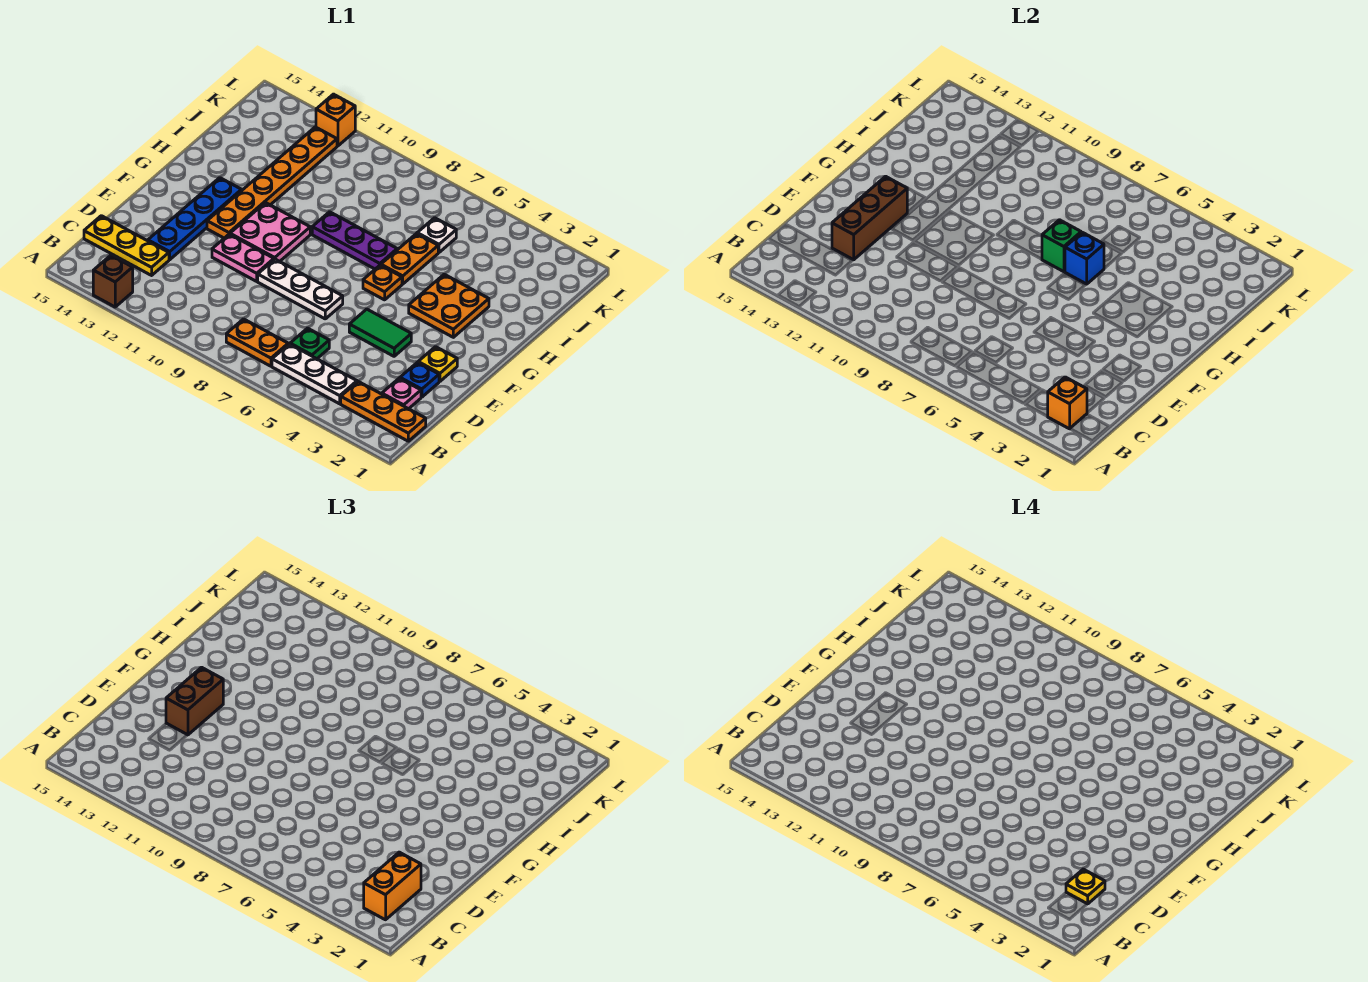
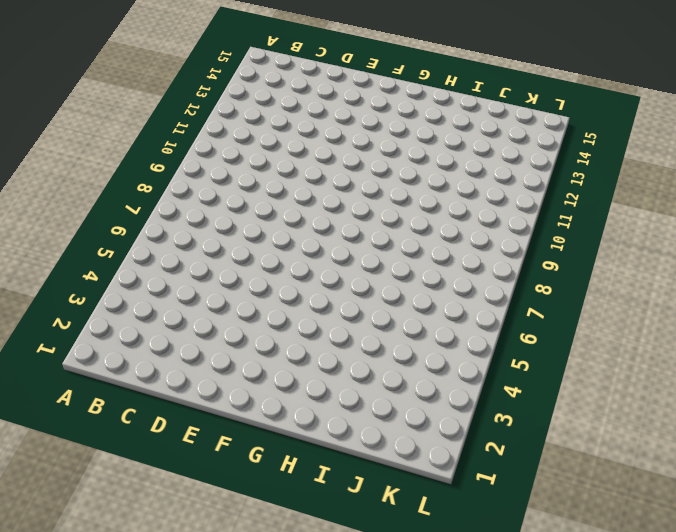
none -> brown 1x1 brick [93,255,133,307]
none -> orange 1x3 plate [341,382,426,441]
none -> white 1x3 plate [272,344,357,404]

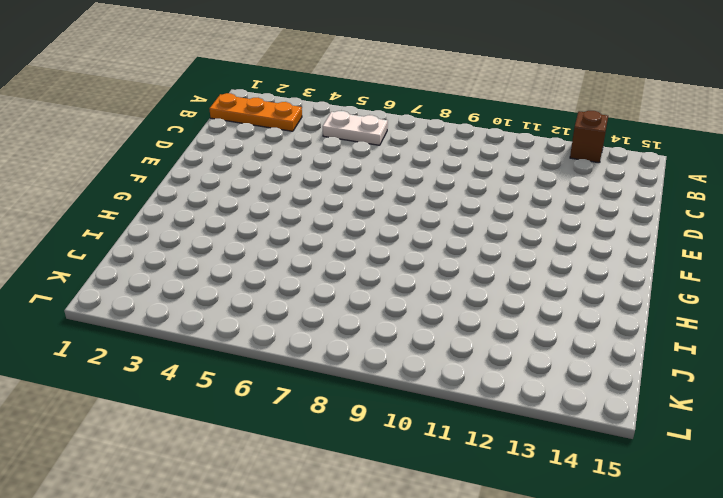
white 1x2 plate [323,111,388,145] -> white 1x3 plate [272,344,357,404]
none -> orange 1x2 plate [226,319,288,366]
none -> pink 1x1 plate [382,378,421,409]
none -> green 1x1 plate [290,328,329,359]

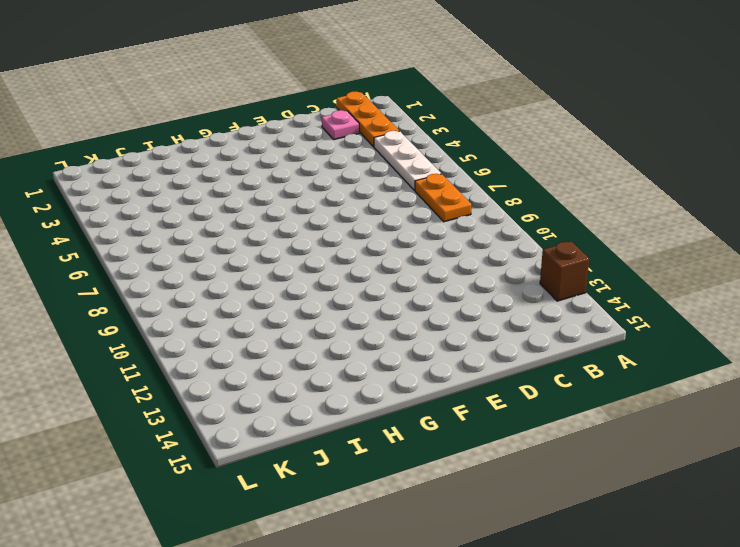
none -> green 1x1 plate [290,328,329,359]
none -> yellow 1x3 plate [84,216,169,275]
none -> blue 1x1 plate [400,362,439,397]

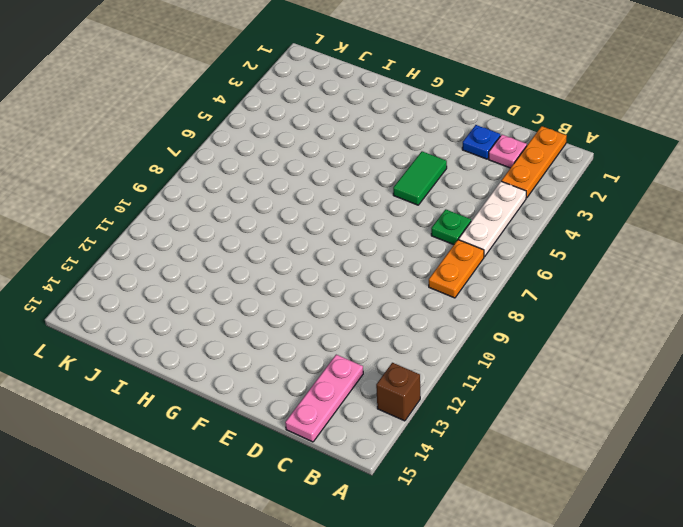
pink 1x3 plate [285,355,363,442] -> yellow 1x3 plate [84,216,169,275]
none -> blue 1x4 plate [148,178,241,260]
none -> yellow 1x1 plate [418,347,457,381]
none -> white 1x3 plate [258,259,343,319]

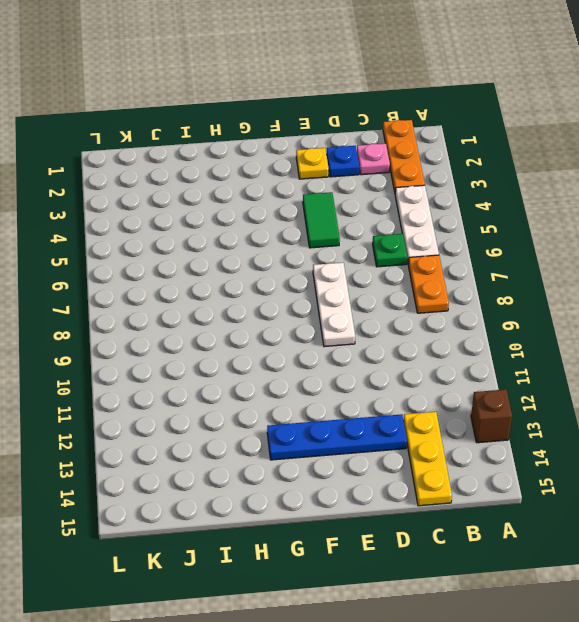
none -> pink 1x2 plate [212,234,274,281]
none -> pink 2x2 plate [230,203,310,261]
none -> orange 1x6 plate [207,127,337,238]

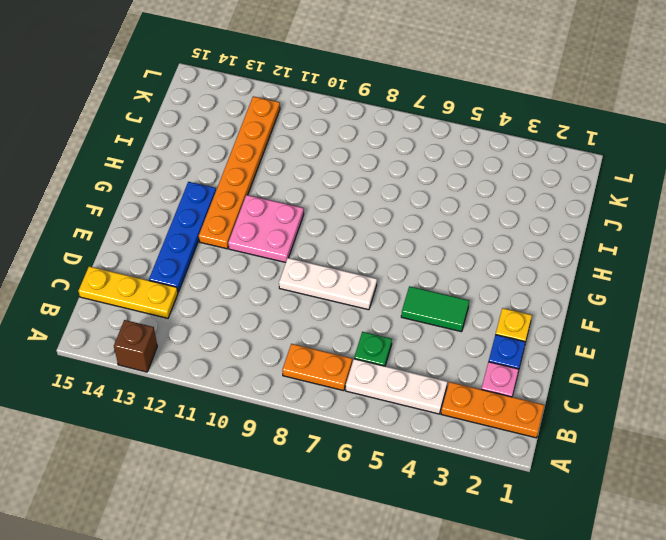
none -> pink 1x2 plate [212,234,274,281]
none -> orange 2x2 plate [409,274,489,337]
none -> orange 1x1 plate [363,265,402,300]

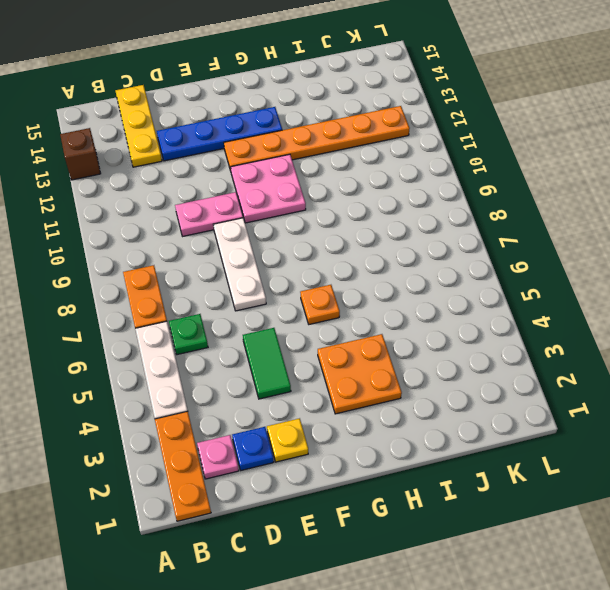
pink 1x2 plate [175,192,243,236] -> pink 1x2 plate turned to [212,234,274,281]
none -> orange 1x2 plate [381,234,438,284]
none -> purple 1x3 plate [312,212,397,269]
none -> white 1x1 plate [417,218,456,252]

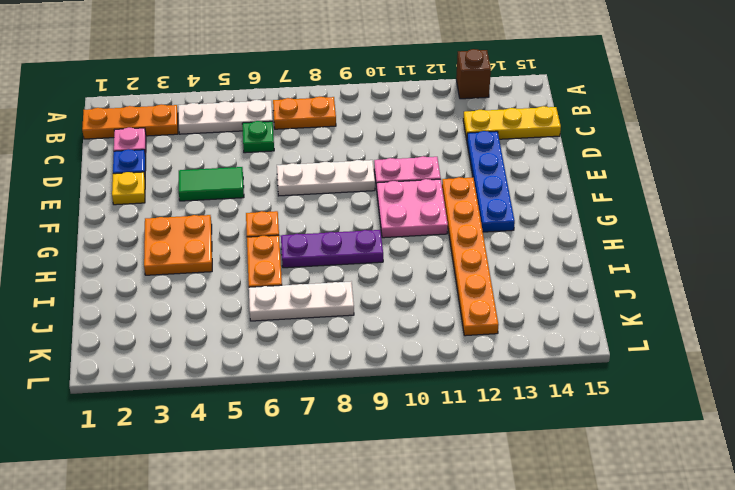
white 1x3 plate [249,282,354,321] -> white 1x1 plate [417,218,456,252]
none -> orange 1x1 brick [316,94,355,146]
none -> orange 1x1 brick [1047,377,1087,429]
none -> brown 1x3 brick [832,176,907,260]

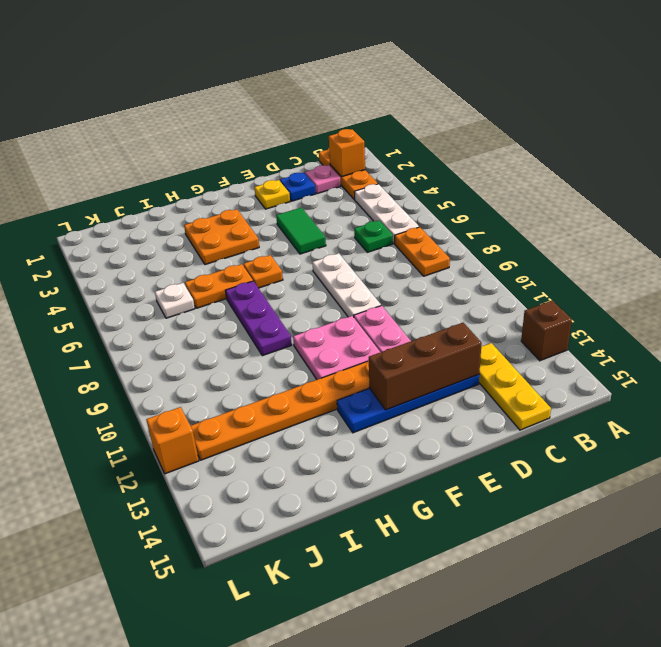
none -> blue 1x1 brick [1065,232,1104,284]
none -> green 1x1 brick [1042,220,1081,272]
none -> orange 1x2 brick [364,852,421,920]

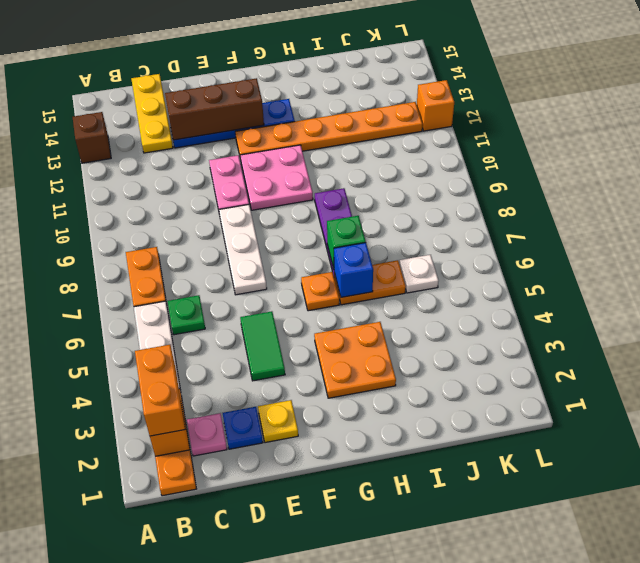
orange 1x2 brick [135,345,185,436] -> orange 1x2 brick turned to [364,852,421,920]
none -> brown 1x2 brick [166,667,223,735]
none -> yellow 1x1 plate [1066,869,1105,904]

